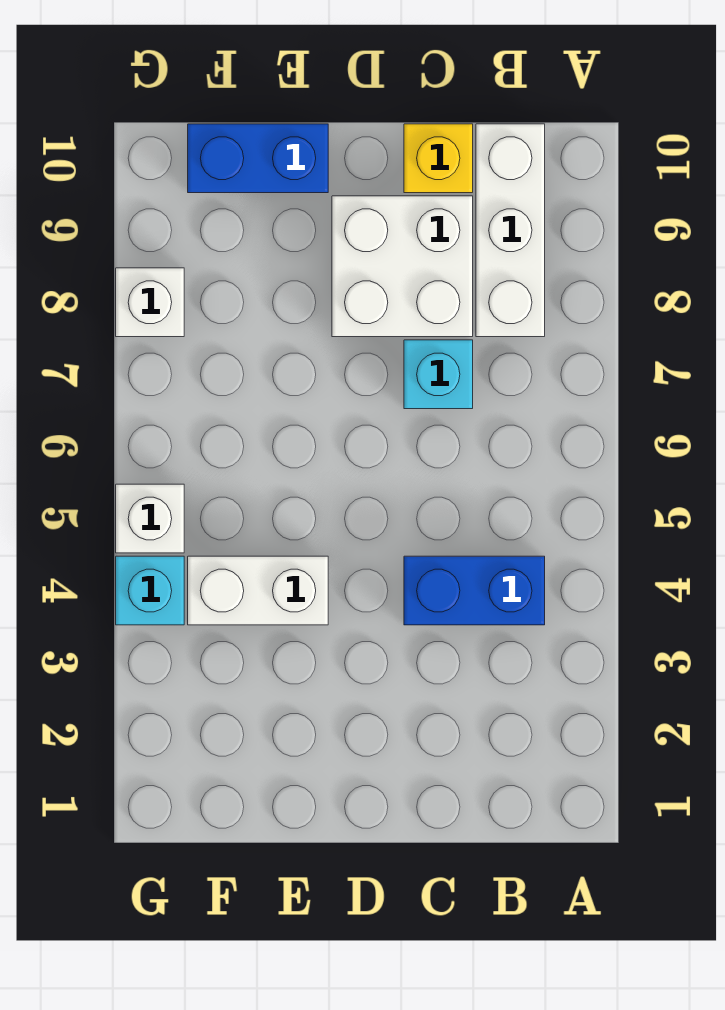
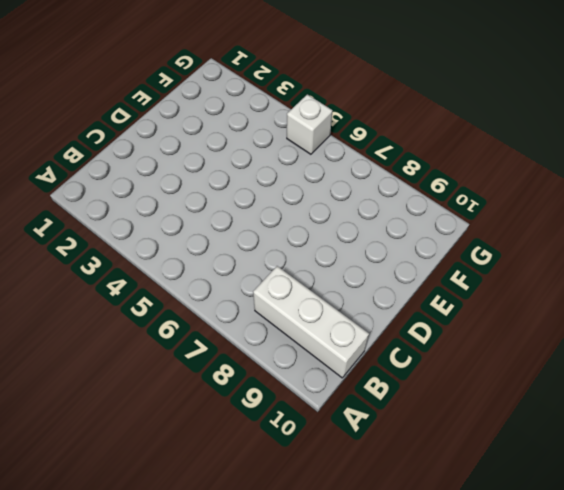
none -> blue 1x2 brick [404,556,545,625]
none -> cyan 1x1 brick [404,340,473,409]

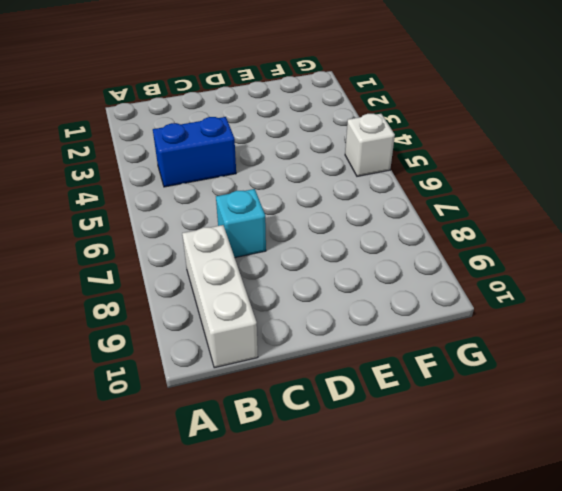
none -> white 2x2 brick [332,196,473,337]
none -> yellow 1x1 brick [404,124,473,193]

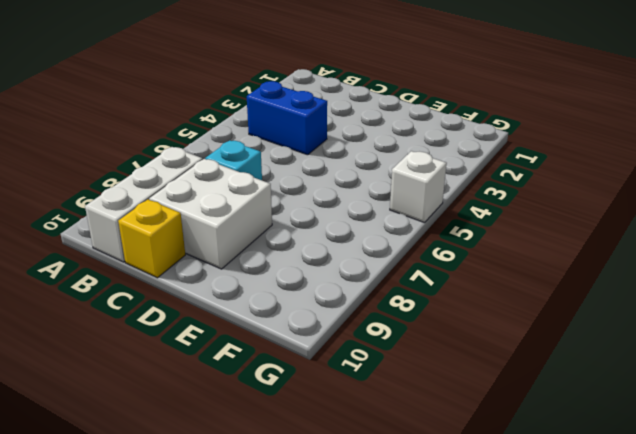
none -> white 1x2 brick [188,556,328,625]
none -> blue 1x2 brick [188,124,328,193]

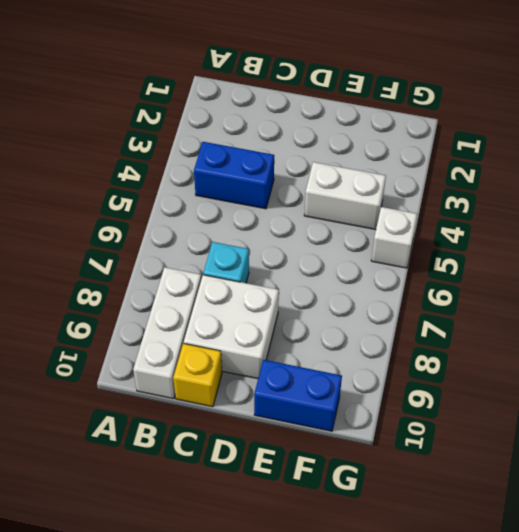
none -> cyan 1x1 brick [116,556,184,625]
none -> white 1x1 brick [116,268,184,337]

